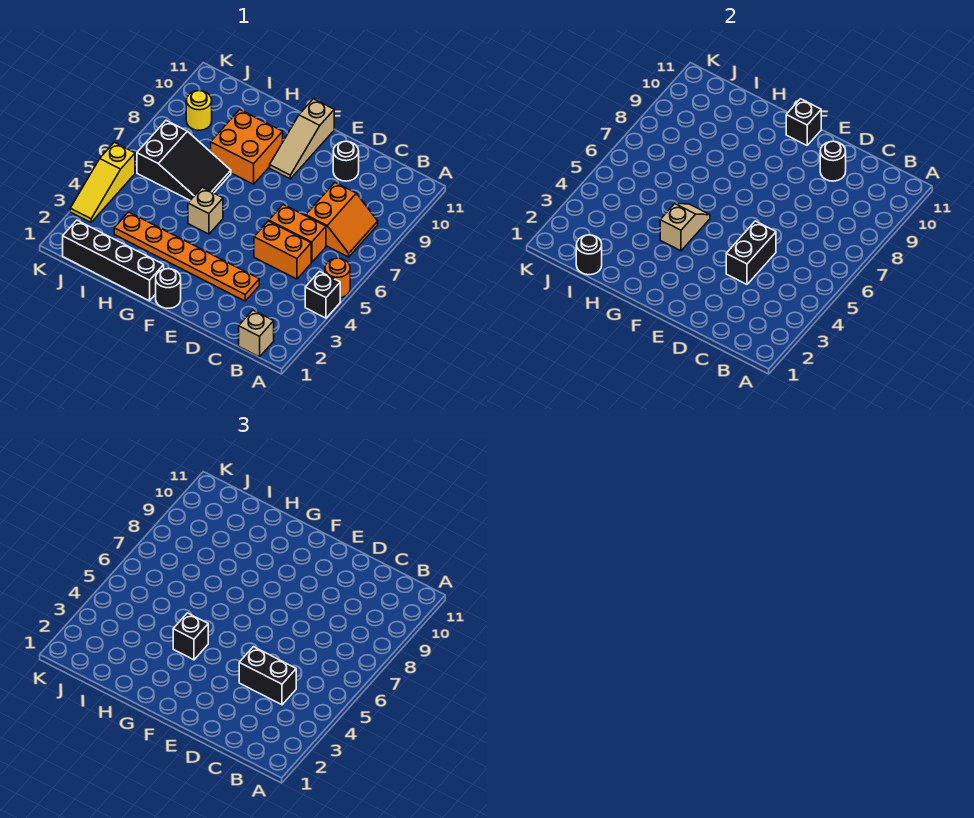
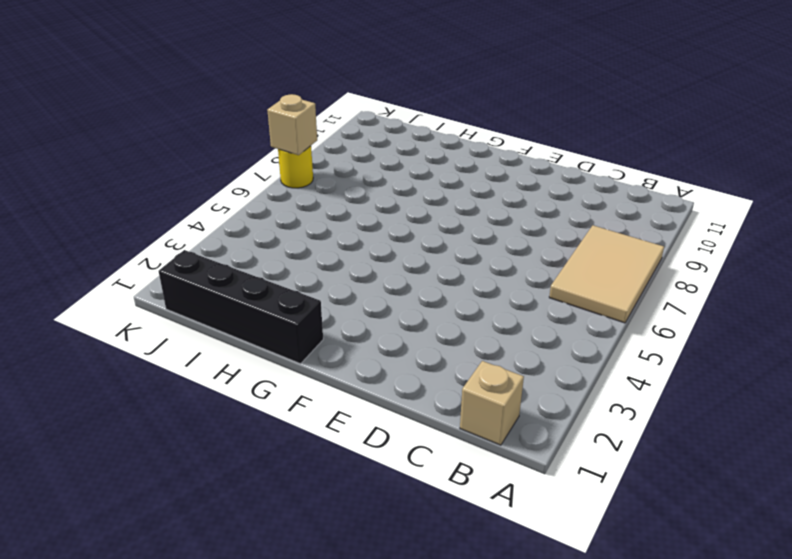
tan 2x3 tile [549,225,664,323] -> orange 2x2 slope [306,183,378,257]
yellow 1x1 round brick [278,146,313,188] -> yellow 1x1 round brick moved to [186,91,212,130]
tan 1x1 brick [267,94,317,155] -> tan 1x1 brick moved to [188,187,223,234]
none -> black 1x1 brick [305,272,340,318]
none -> orange 1x1 round brick [325,258,350,298]
none -> orange 1x2 brick [254,221,311,279]

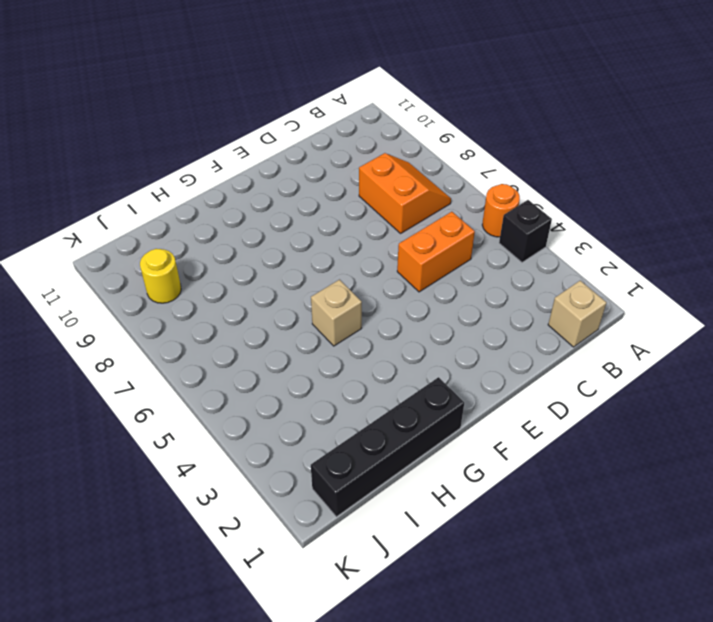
none -> orange 1x2 brick [269,205,326,263]
none -> orange 1x6 plate [114,212,259,301]
none -> black 1x1 round brick [333,141,359,181]

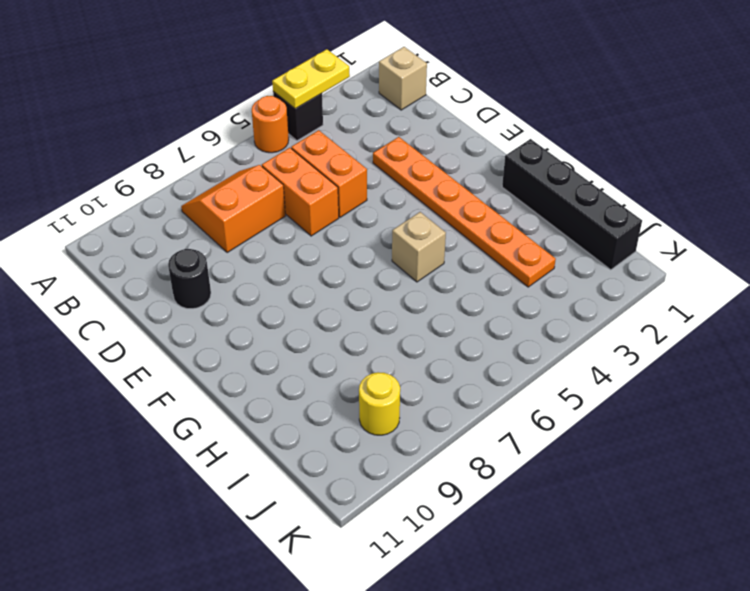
yellow 1x2 plate [272,49,350,109] -> none
none -> black 1x1 round brick [156,269,181,308]
none -> tan 1x3 slope [270,99,334,179]
none -> orange 2x2 brick [211,110,283,184]

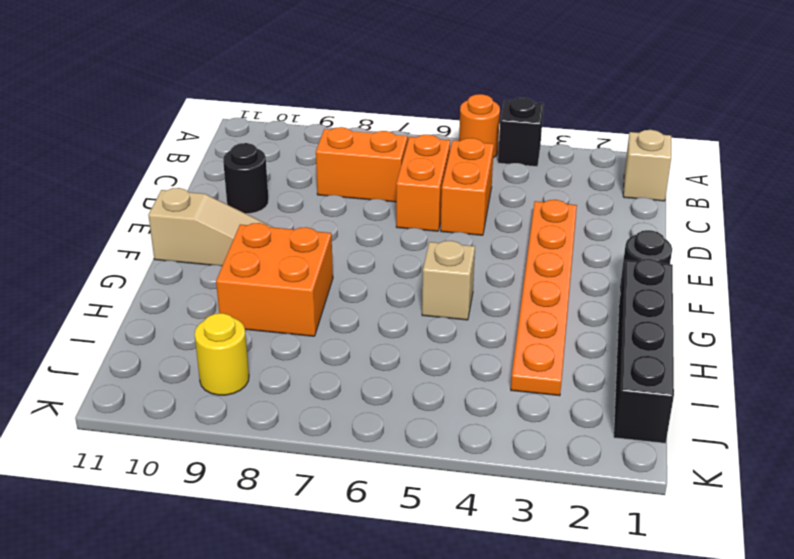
none -> black 2x3 slope [137,121,231,200]
none -> yellow 1x3 slope [70,142,135,222]
none -> black 1x2 brick [726,221,776,284]

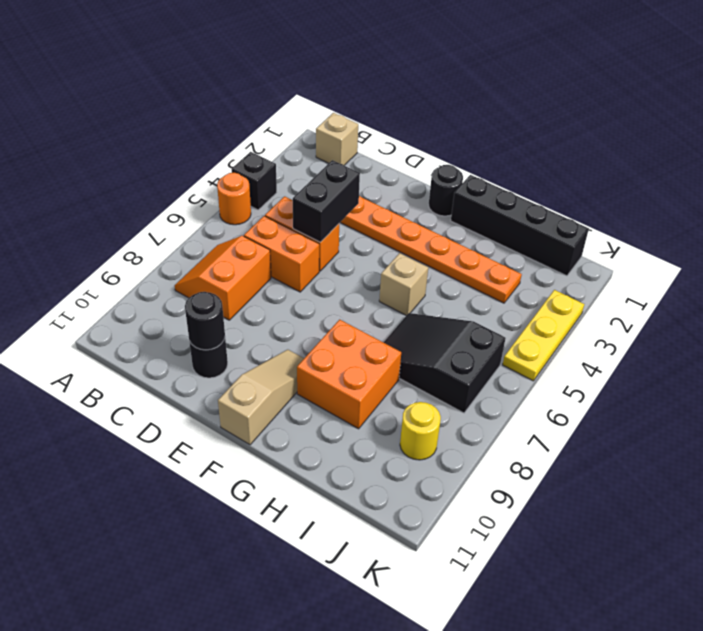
yellow 1x3 plate [503,290,584,381] -> yellow 1x3 slope [70,142,135,222]
none -> black 1x1 brick [786,99,821,145]
none -> tan 1x2 slope [660,203,710,251]
none -> black 1x1 round brick [576,235,602,275]

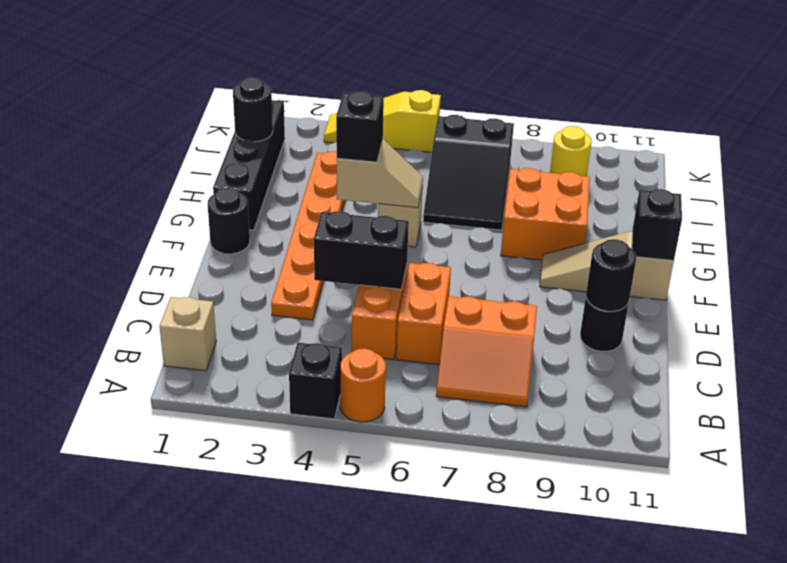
none -> black 1x2 brick [239,647,296,705]

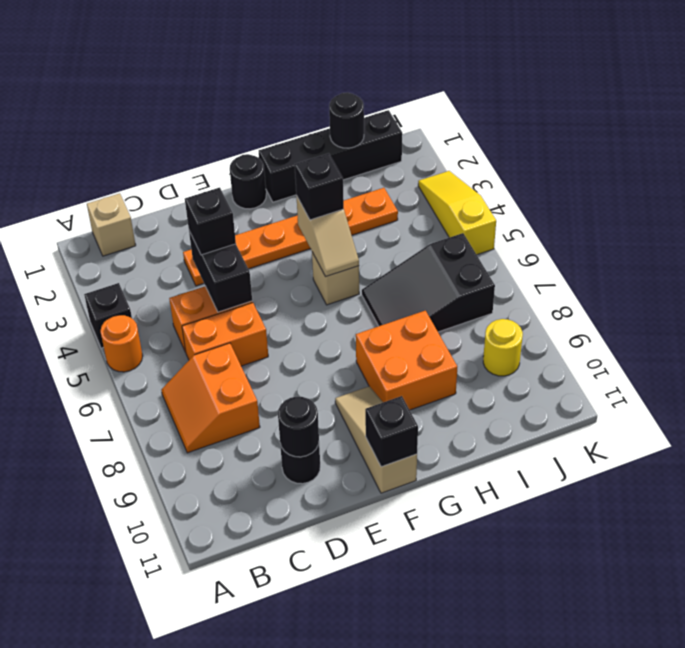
black 1x1 brick [185,188,236,255] -> black 1x2 brick [239,647,296,705]

